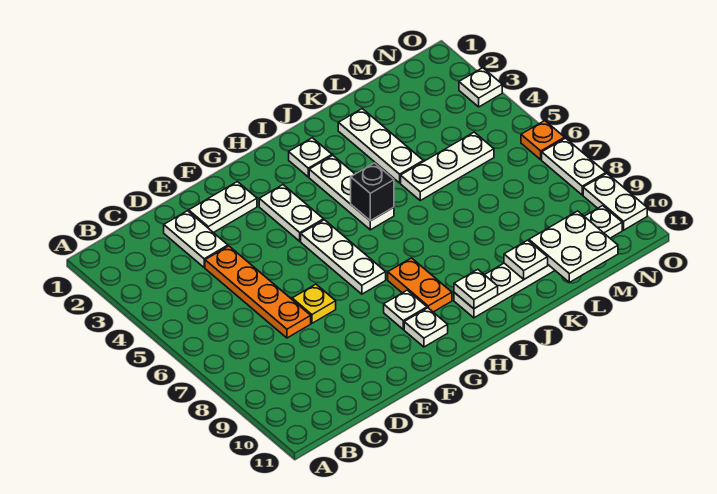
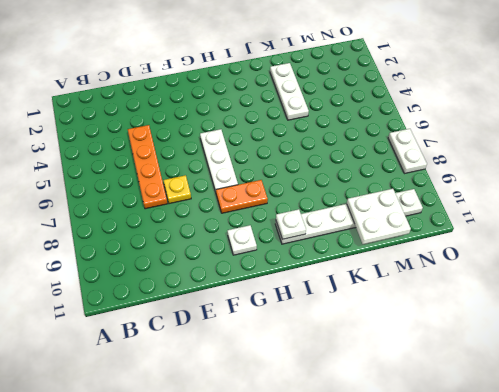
orange 1x2 plate [216,180,268,213] -> orange 1x2 plate turned to [388,258,452,312]
none -> white 1x2 plate [164,211,228,267]
none -> white 1x2 plate [189,182,257,233]
none -> white 1x2 plate [259,185,323,241]

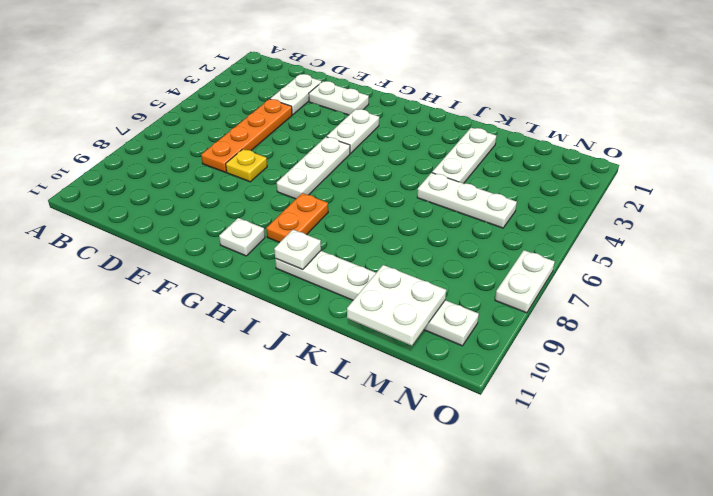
none -> white 1x1 plate [384,290,427,329]
none -> white 1x1 plate [289,138,332,177]
none -> white 1x3 plate [309,156,394,230]

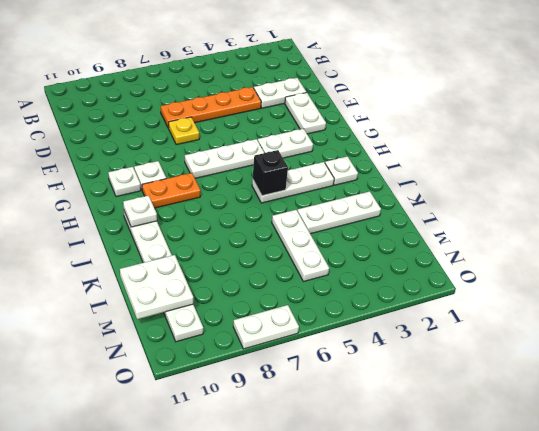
none -> white 1x1 plate [459,68,502,107]
none -> orange 1x1 plate [521,121,565,160]
none -> white 1x2 plate [583,174,647,230]

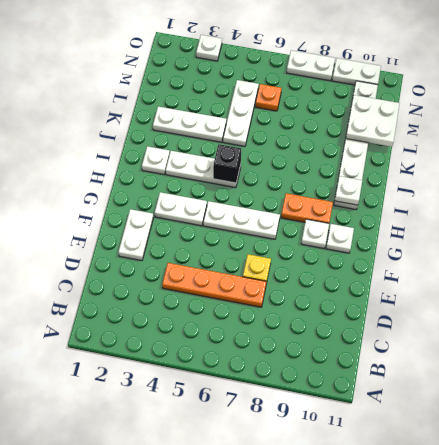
orange 1x1 plate [255,84,282,111] -> orange 1x1 plate moved to [521,121,565,160]
none -> white 1x2 plate [164,211,228,267]
none -> white 1x1 plate [504,240,548,279]

